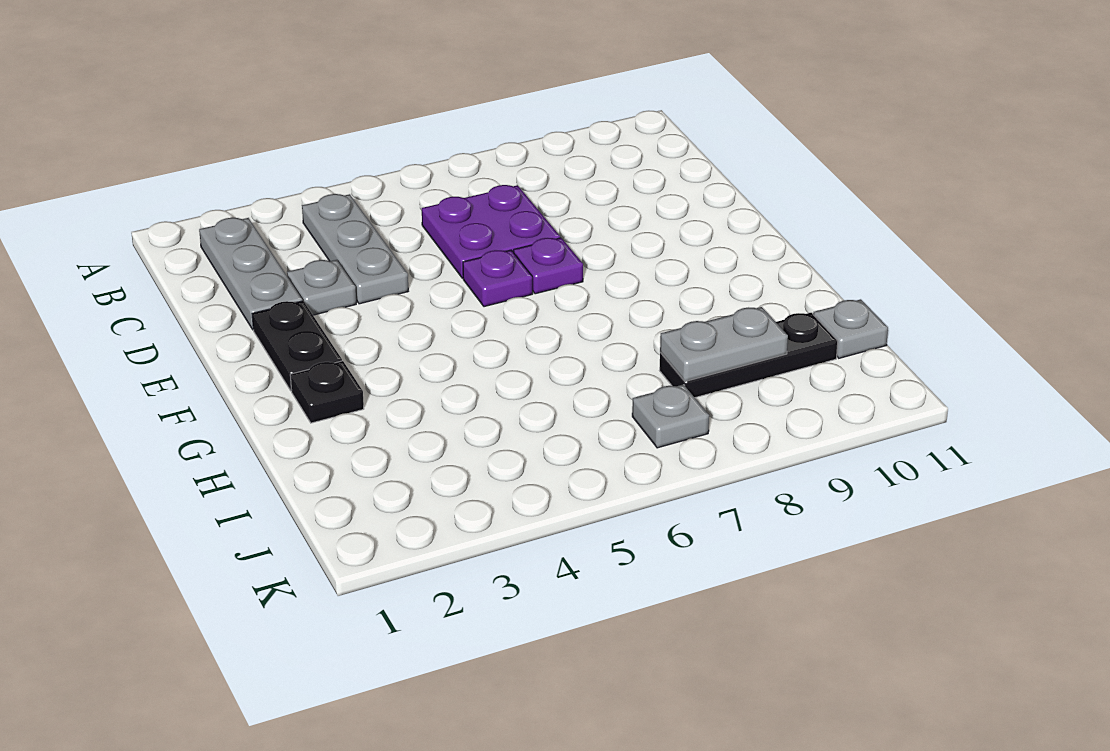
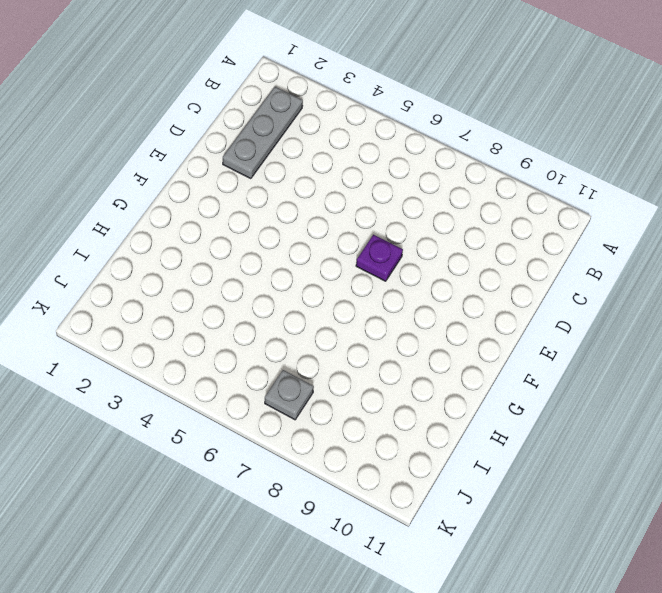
none -> grey 1x3 plate [302,194,408,304]
none -> purple 2x2 plate [422,185,560,278]
none -> grey 1x1 plate [287,260,356,315]

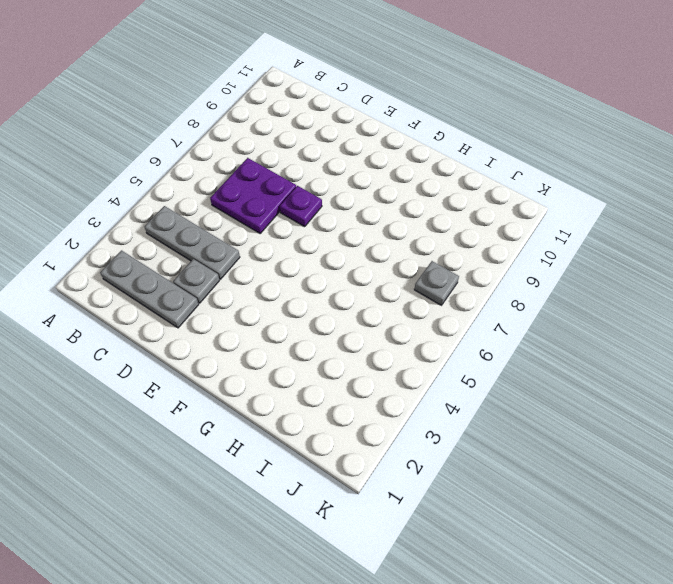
none -> black 1x2 plate [252,301,342,391]
none -> purple 1x1 plate [463,250,533,307]
none -> black 1x1 plate [290,361,364,423]

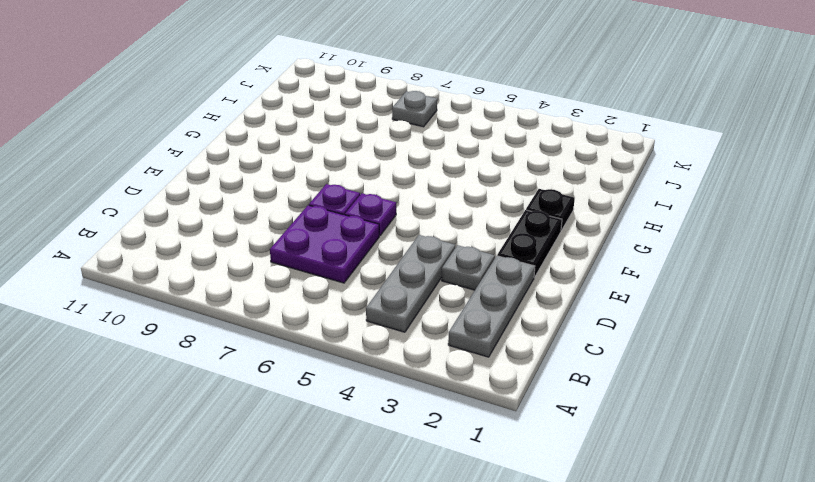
none -> black 1x3 plate [660,313,838,398]
none -> grey 1x1 plate [813,299,888,358]
none -> grey 1x2 plate [660,307,788,381]

